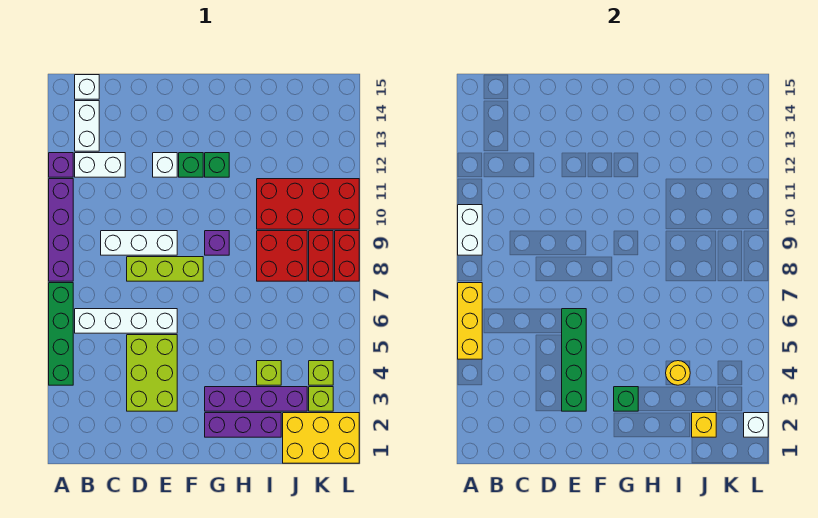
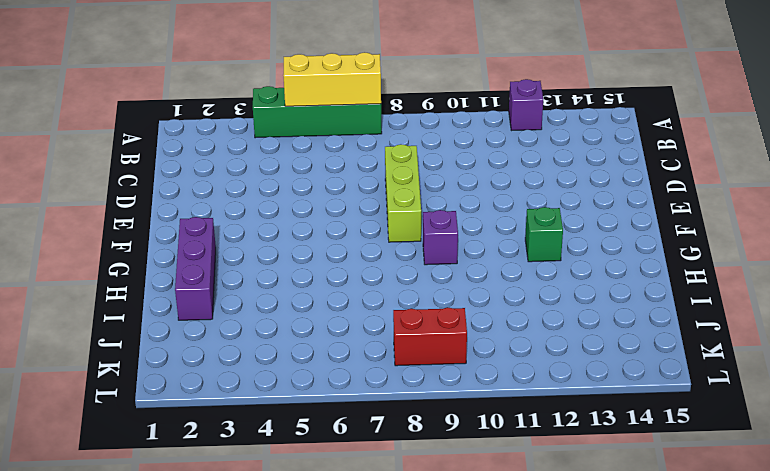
none -> purple 1x4 brick [49,179,73,281]
none -> white 1x4 brick [75,309,177,333]
none -> white 1x2 brick [75,153,125,177]
none -> white 1x2 brick [75,101,99,151]

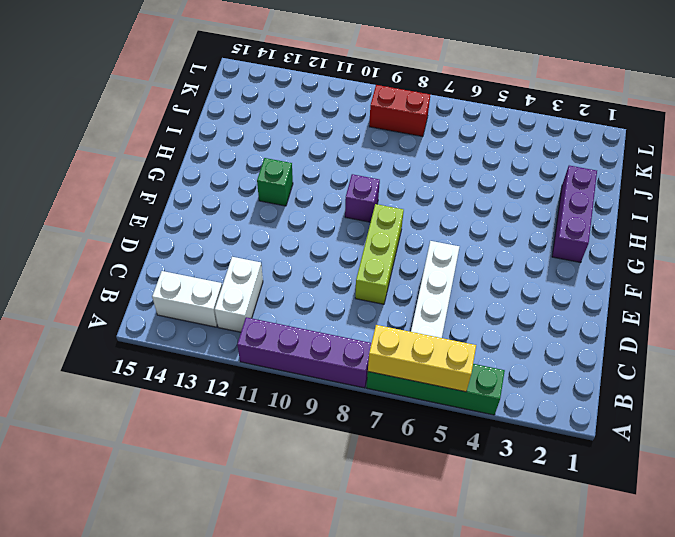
none -> purple 1x1 brick [49,153,73,177]
none -> white 1x1 brick [75,75,99,99]
none -> white 1x3 brick [101,231,177,255]
none -> lime 2x3 brick [127,335,177,411]

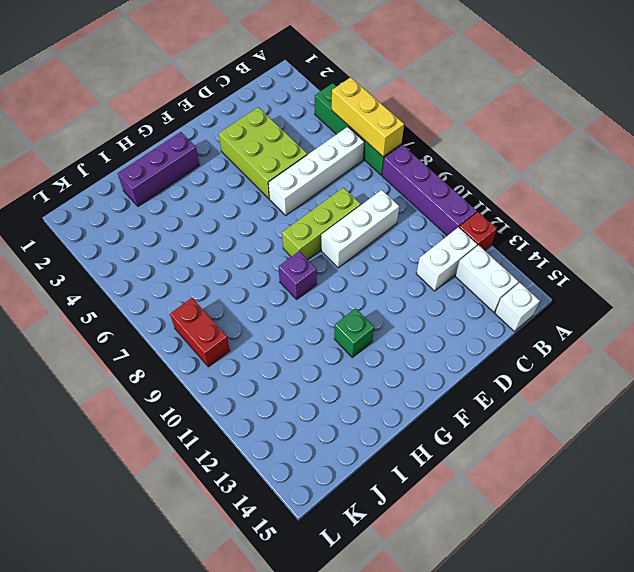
red 1x1 brick [459,212,497,250] -> purple 1x1 brick [49,153,73,177]
none -> white 1x1 brick [153,153,177,177]
none -> green 1x1 brick [179,153,203,177]
none -> purple 1x4 brick [205,387,307,411]
none -> lime 1x1 brick [257,361,281,385]

